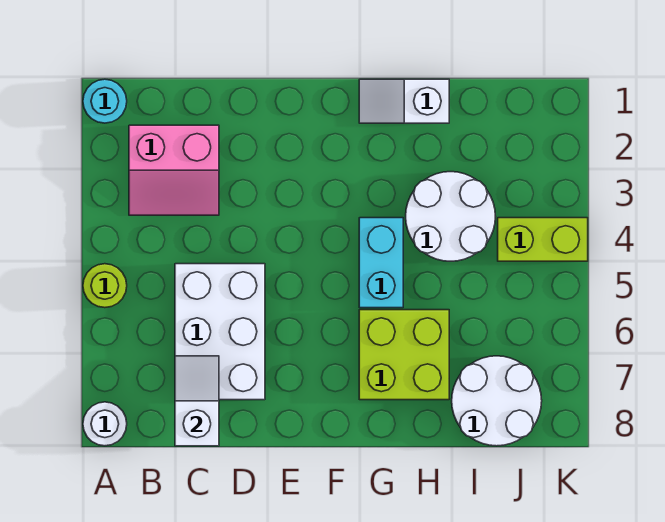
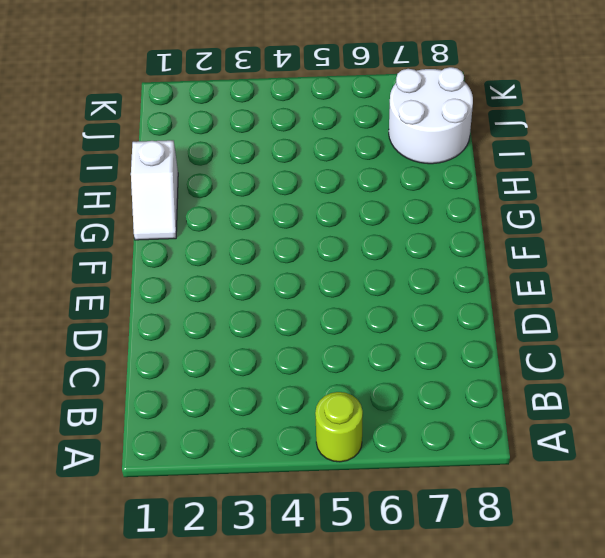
none -> cyan 1x1 round brick [83,79,127,123]
none -> white 1x1 round brick [83,402,127,446]
none -> pink 2x2 slope [129,125,219,215]

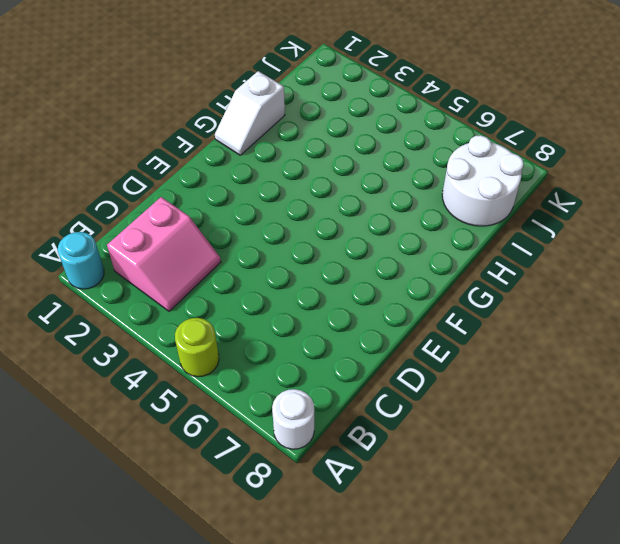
none -> white 2x3 brick [175,264,265,400]
none -> cyan 1x2 brick [359,218,403,308]
none -> lime 2x2 brick [359,310,449,400]

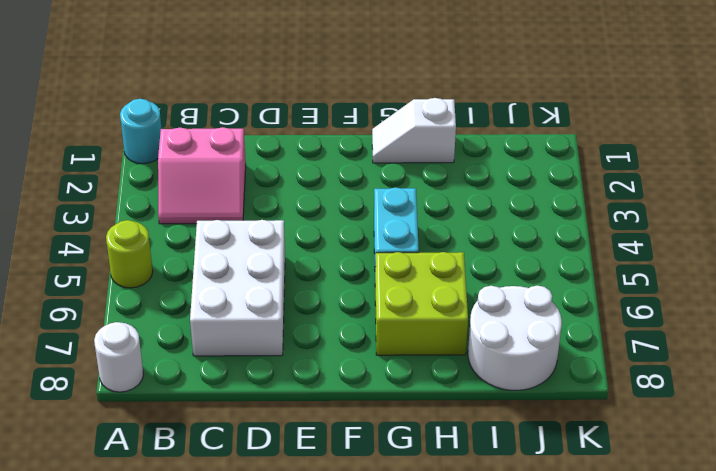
none -> white 2x2 round brick [406,172,495,261]
none -> lime 1x2 brick [498,218,588,261]
none -> white 1x2 slope [175,356,219,446]

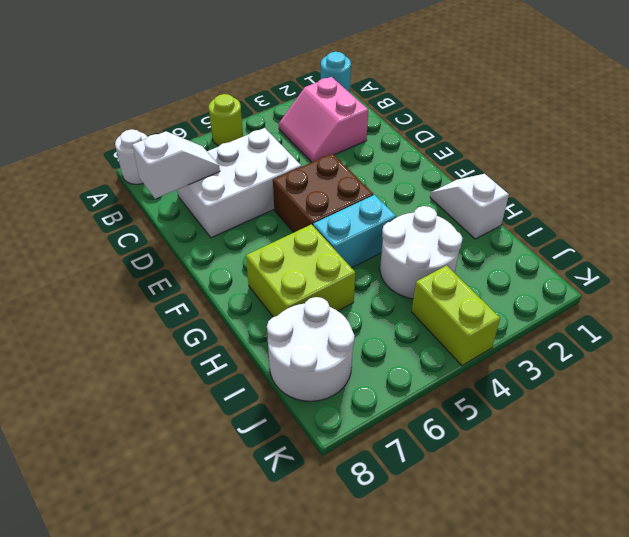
brown 2x2 brick [273,154,373,232] -> none

